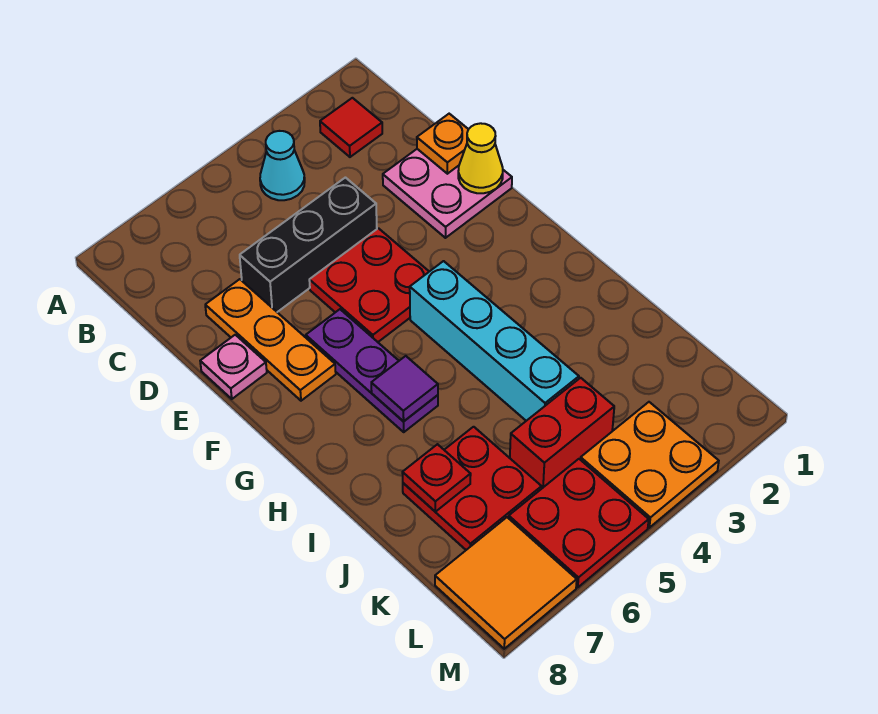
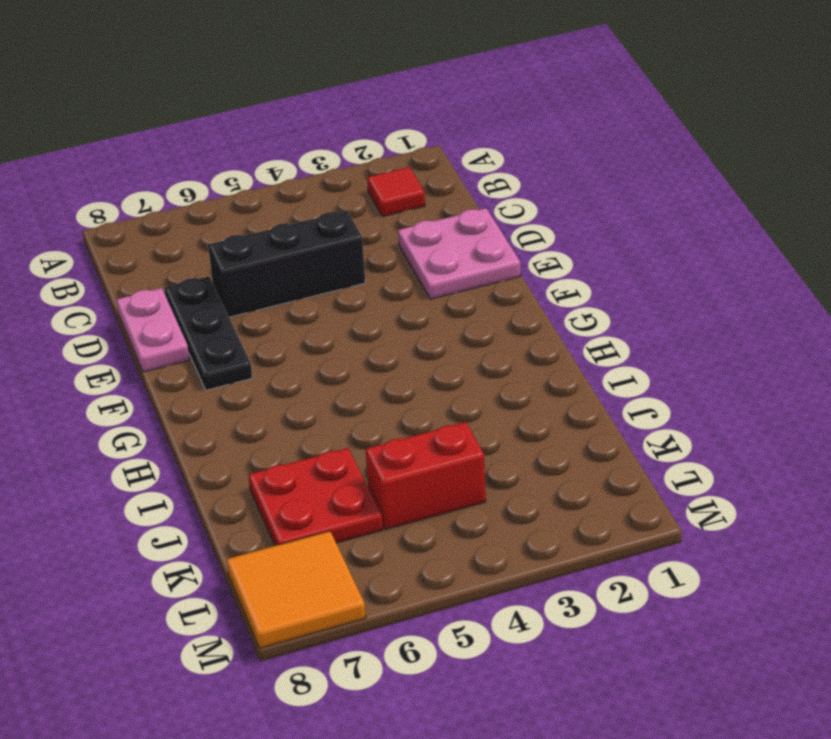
black 1x3 plate [164,277,252,390] -> orange 1x3 plate [205,279,336,401]
pink 1x2 plate [116,288,189,372] -> pink 1x1 plate [200,335,267,399]
none -> cyan 1x1 cone [260,131,305,200]
none -> red 2x2 plate [309,228,429,342]
none -> purple 1x3 plate [306,309,438,432]

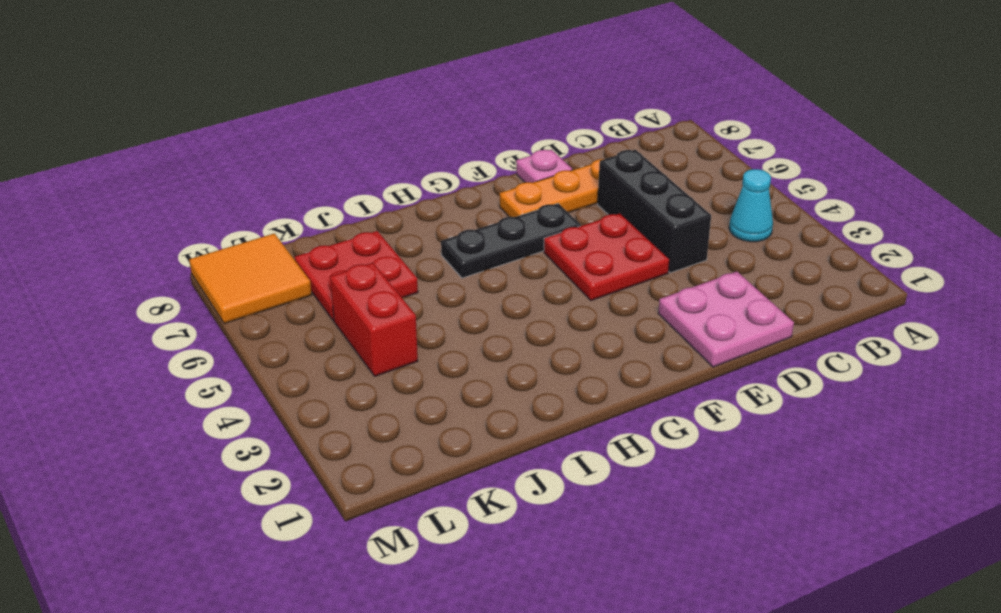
black 1x3 plate [441,203,580,278] -> purple 1x3 plate [306,309,438,432]
none -> red 1x1 tile [320,98,382,157]
none -> cyan 1x4 brick [410,261,579,421]
none -> orange 2x2 plate [581,402,719,528]

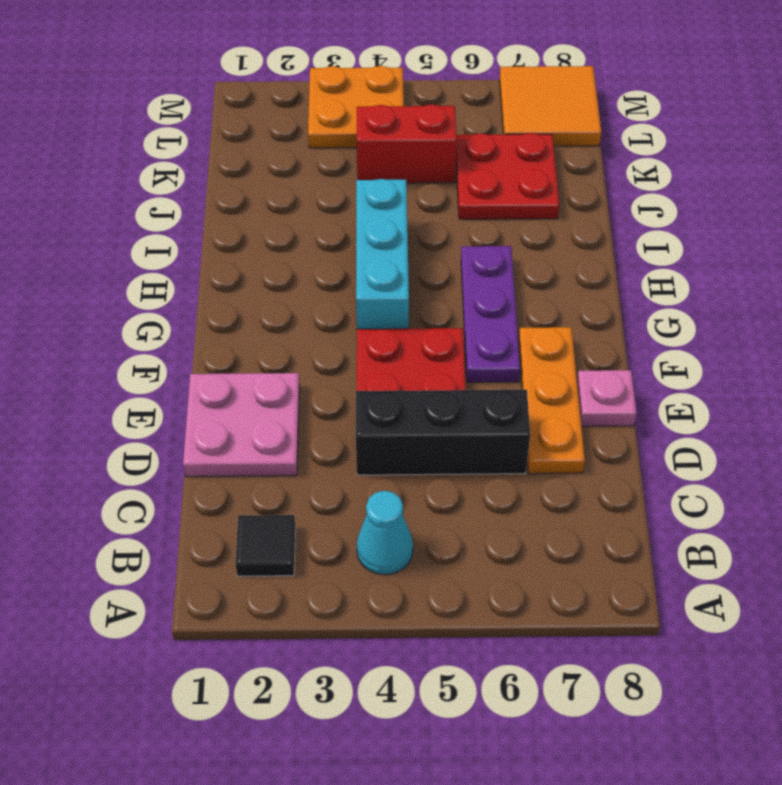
black 1x1 tile [235,515,296,576] -> red 1x1 tile [320,98,382,157]
cyan 1x3 brick [356,179,409,329] -> cyan 1x4 brick [410,261,579,421]
none -> red 2x2 plate [509,459,649,587]
none -> orange 1x1 plate [417,114,468,174]
none -> yellow 1x1 cone [458,123,503,193]

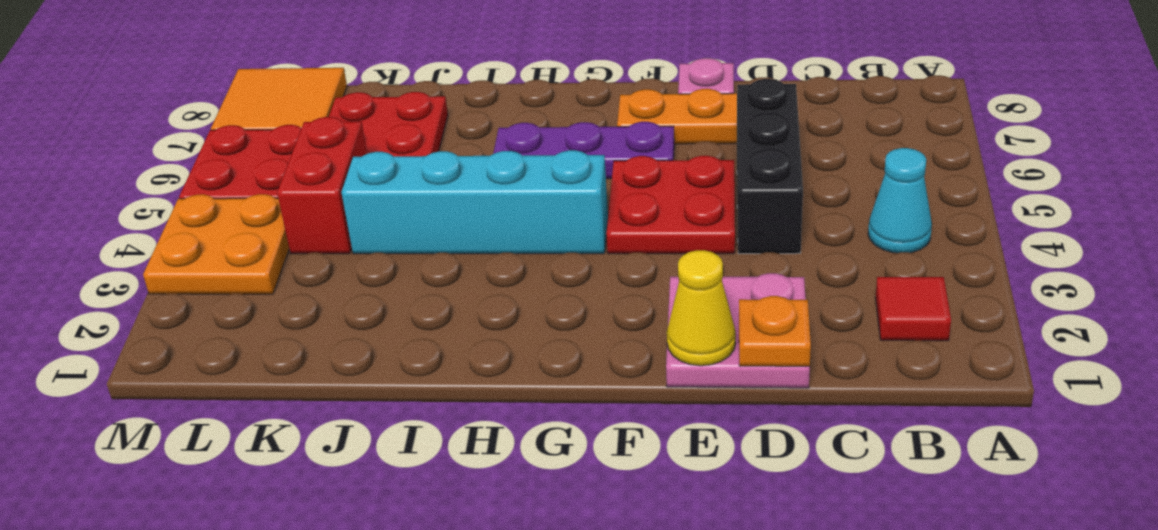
none -> purple 1x1 tile [371,356,438,422]
none -> red 1x1 plate [402,444,471,512]

